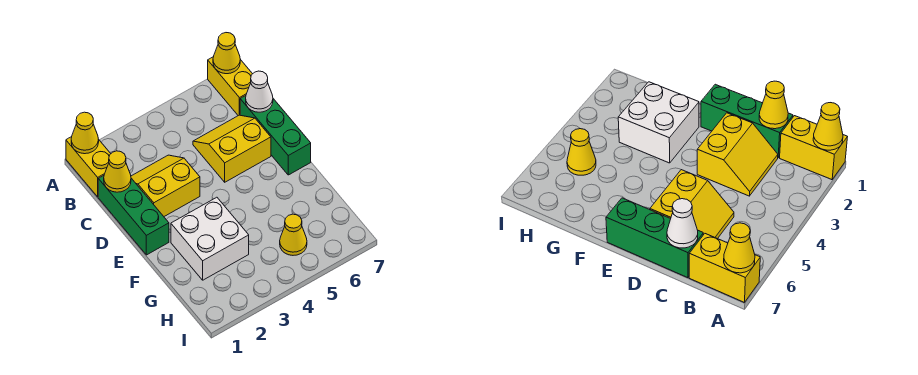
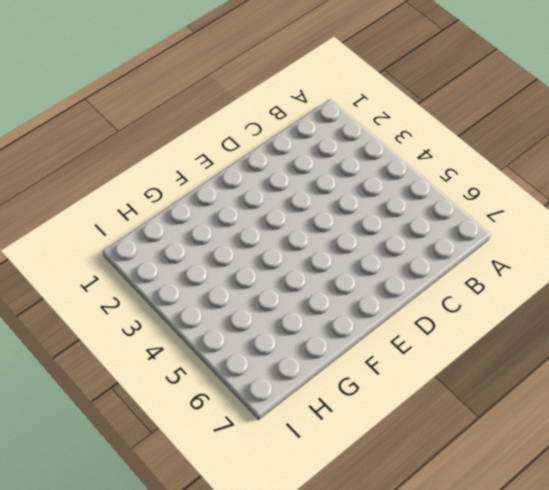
none -> yellow 1x2 brick [66,137,111,197]
none -> yellow 1x2 brick [208,57,252,116]
none -> green 1x3 brick [98,176,169,255]

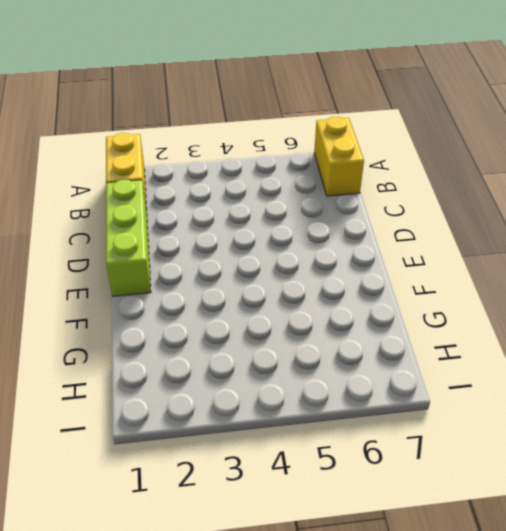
lime 1x3 brick [106,180,151,296] -> green 1x3 brick [98,176,169,255]
none -> yellow 2x2 slope [131,155,200,216]
none -> yellow 2x2 slope [193,115,271,182]
none -> green 1x3 brick [240,96,311,175]

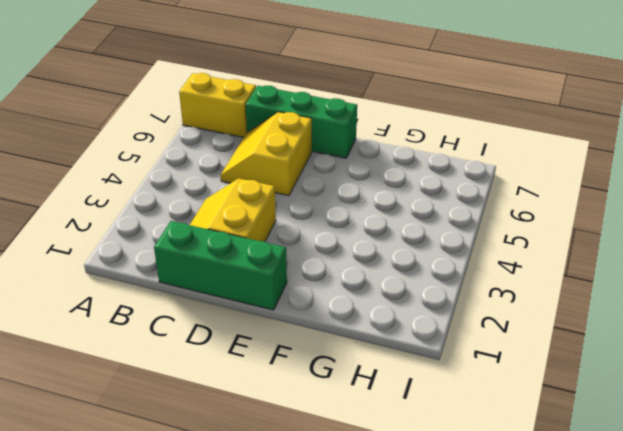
none -> yellow 1x2 brick [66,137,111,197]
none -> white 2x2 brick [171,197,249,280]
none -> yellow 1x1 cone [280,214,307,255]

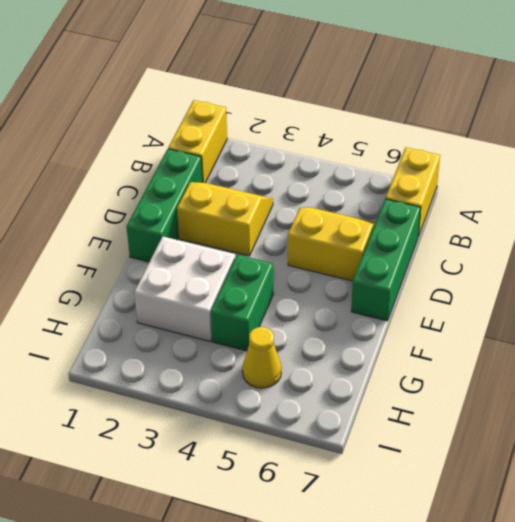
green 1x2 brick [211,255,273,351] -> none
none -> yellow 1x1 cone [71,112,99,154]
none -> yellow 1x1 cone [213,33,240,74]
none -> yellow 1x1 cone [104,151,131,192]

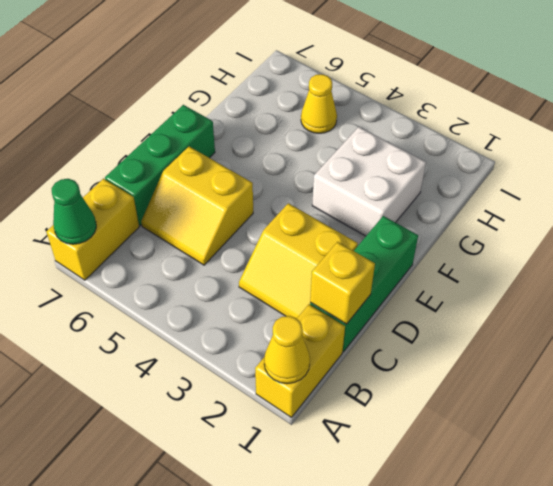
green 1x1 cone [52,179,96,244] -> yellow 1x1 cone [213,33,240,74]
yellow 1x1 brick [310,242,375,324] -> yellow 1x1 cone [104,151,131,192]
none -> white 1x1 cone [246,71,273,112]

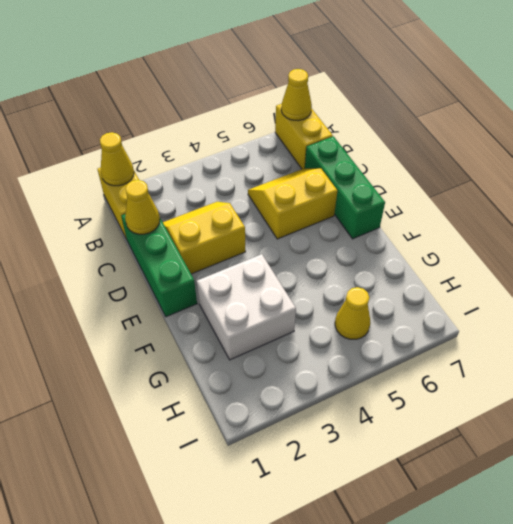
none -> white 1x1 cone [246,71,273,112]

